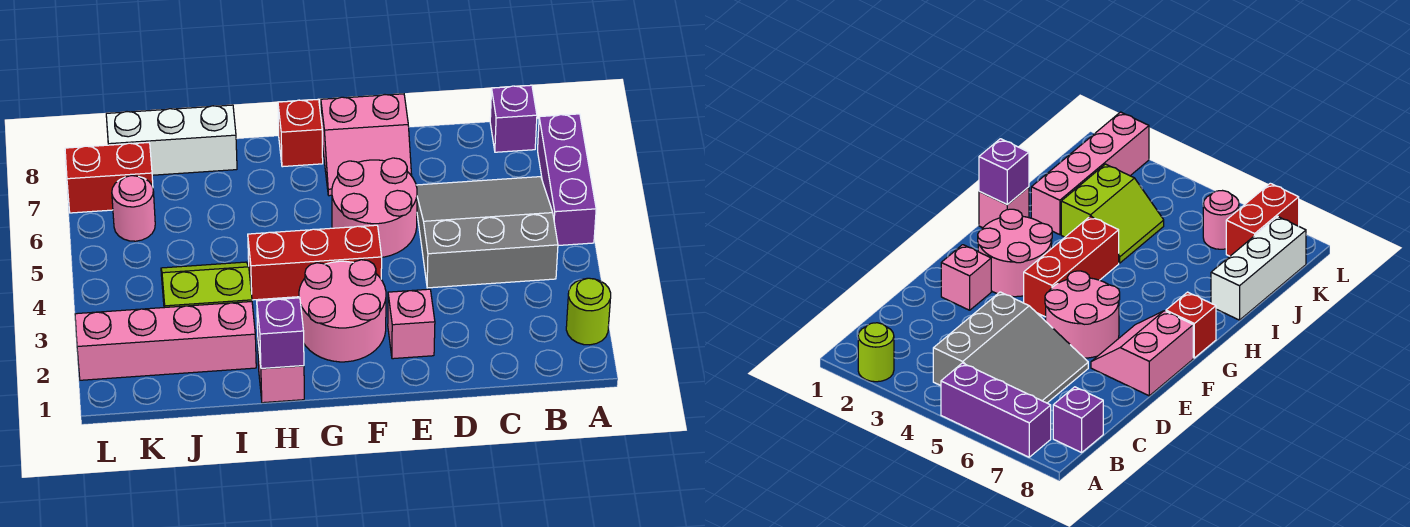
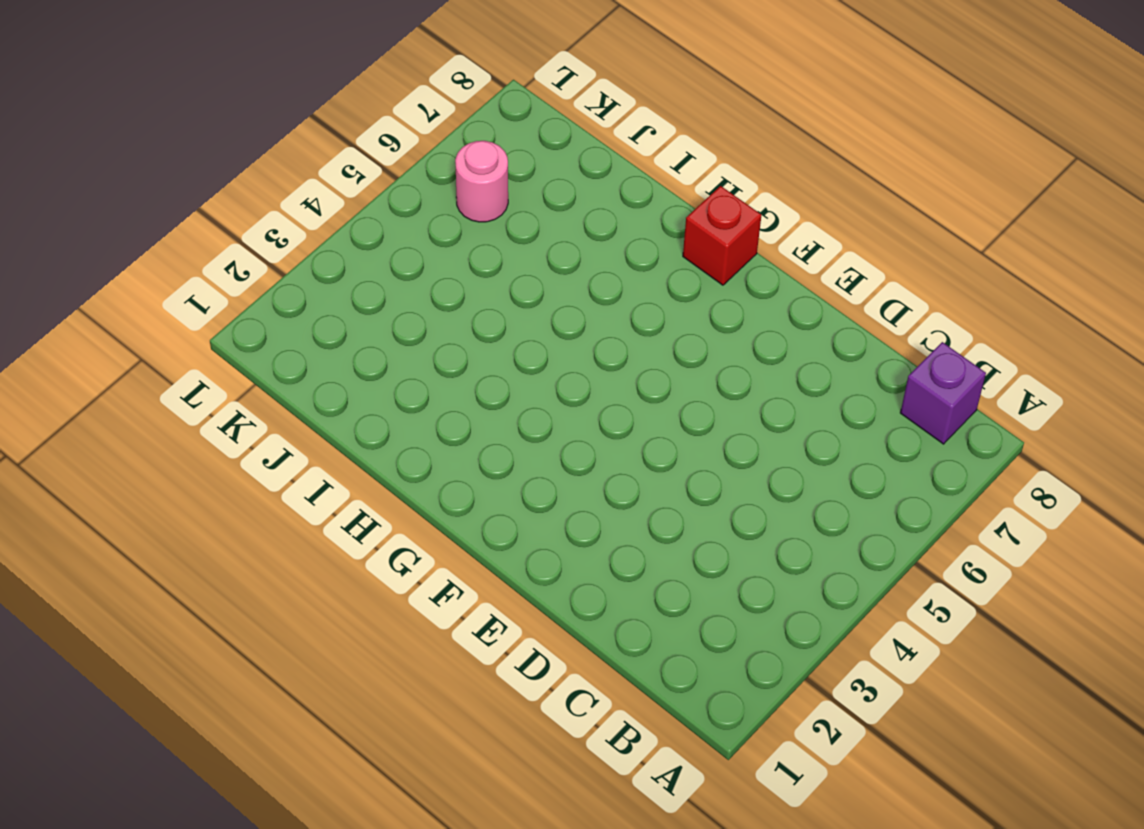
none -> lime 1x1 round brick [566,278,611,345]
none -> purple 1x3 brick [538,114,596,245]
none -> grey 3x3 slope [416,177,558,288]

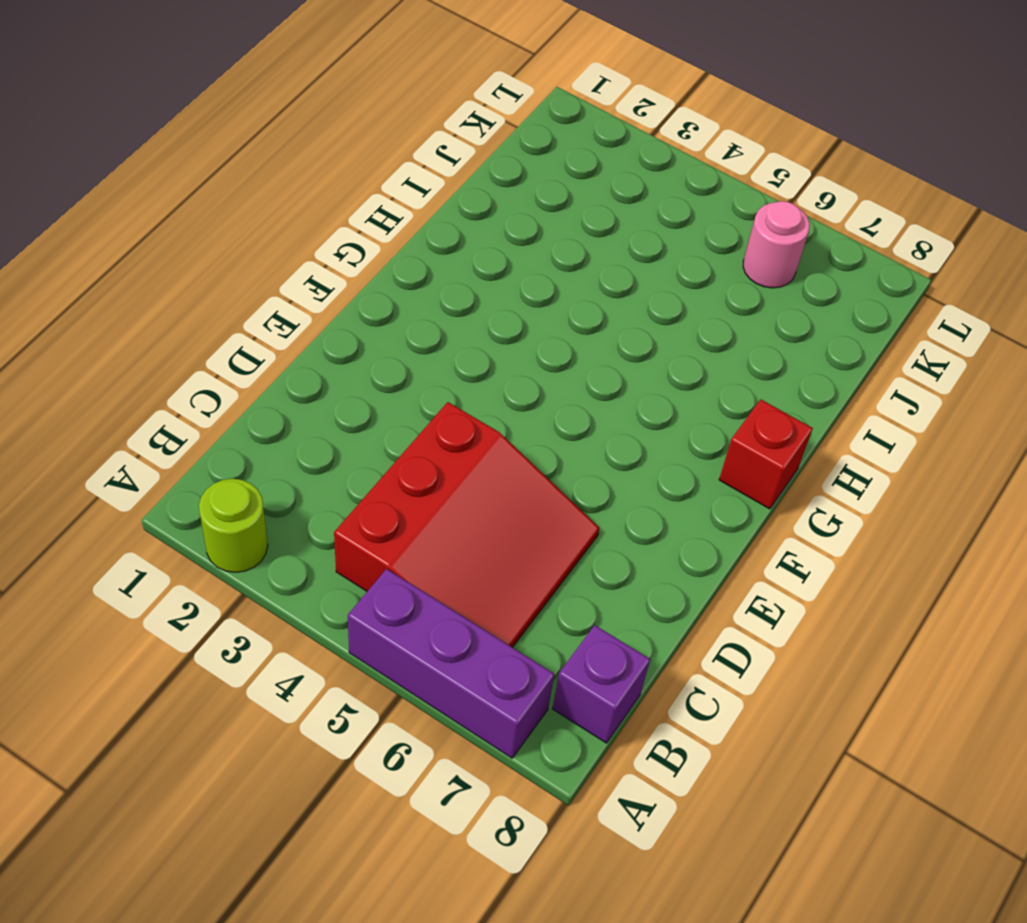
red 3x3 slope [334,402,599,647] -> grey 3x3 slope [416,177,558,288]
none -> pink 1x1 brick [388,289,435,359]
none -> pink 2x2 round brick [332,158,417,257]
none -> pink 2x2 slope [321,94,412,196]

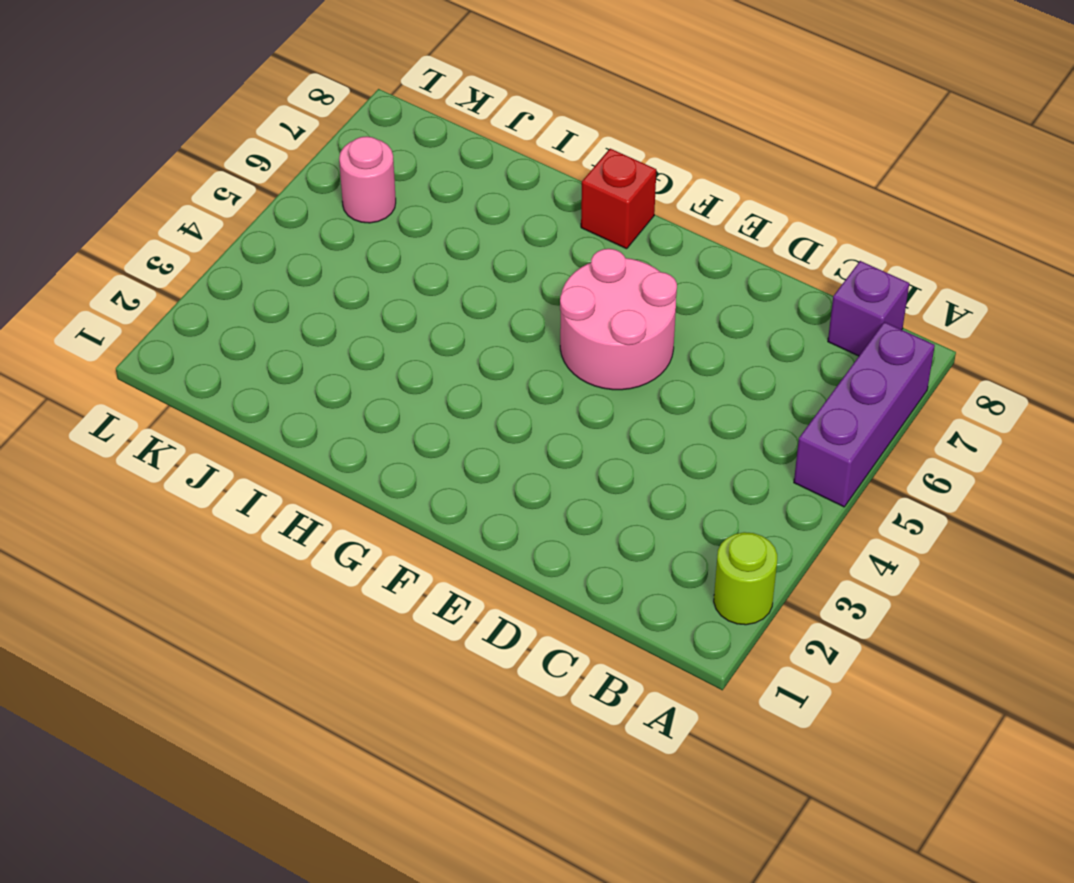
none -> grey 3x3 slope [416,177,558,288]
none -> pink 1x1 brick [388,289,435,359]
none -> pink 2x2 slope [321,94,412,196]

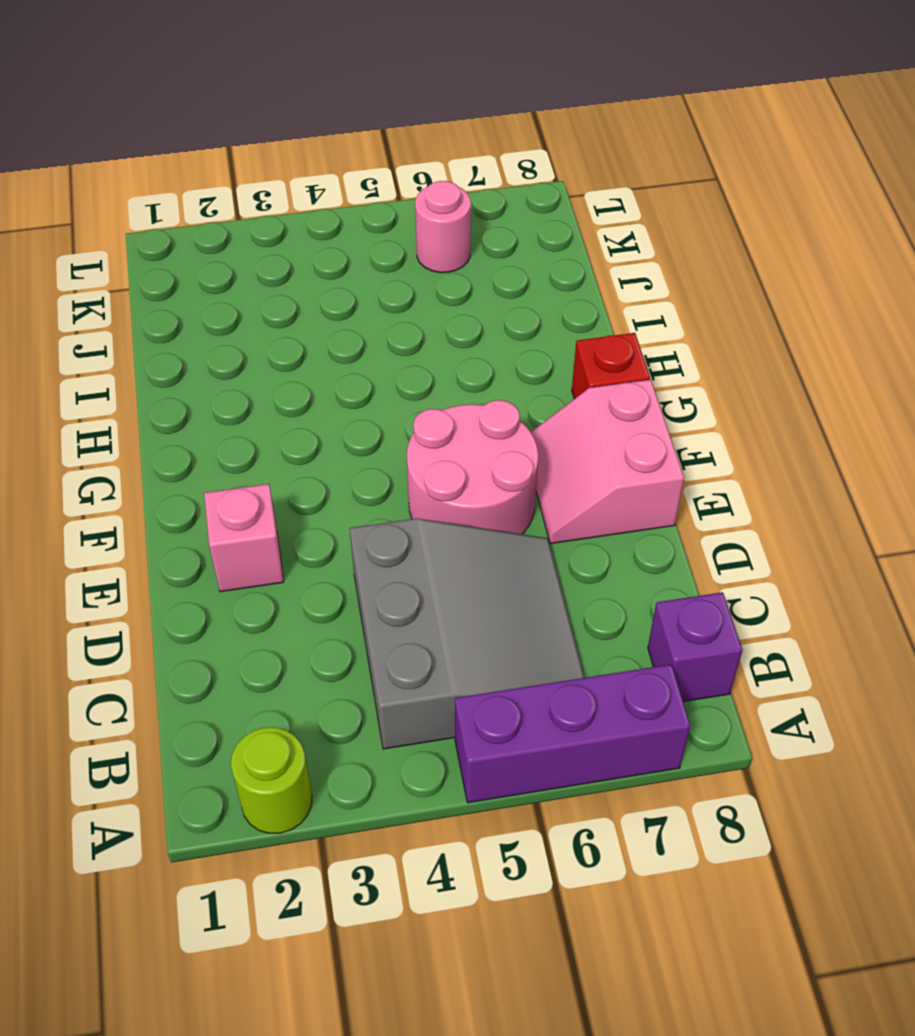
none -> pink 2x2 round brick [299,260,386,362]
none -> red 1x3 brick [248,225,382,300]
none -> pink 1x1 brick [258,344,304,403]

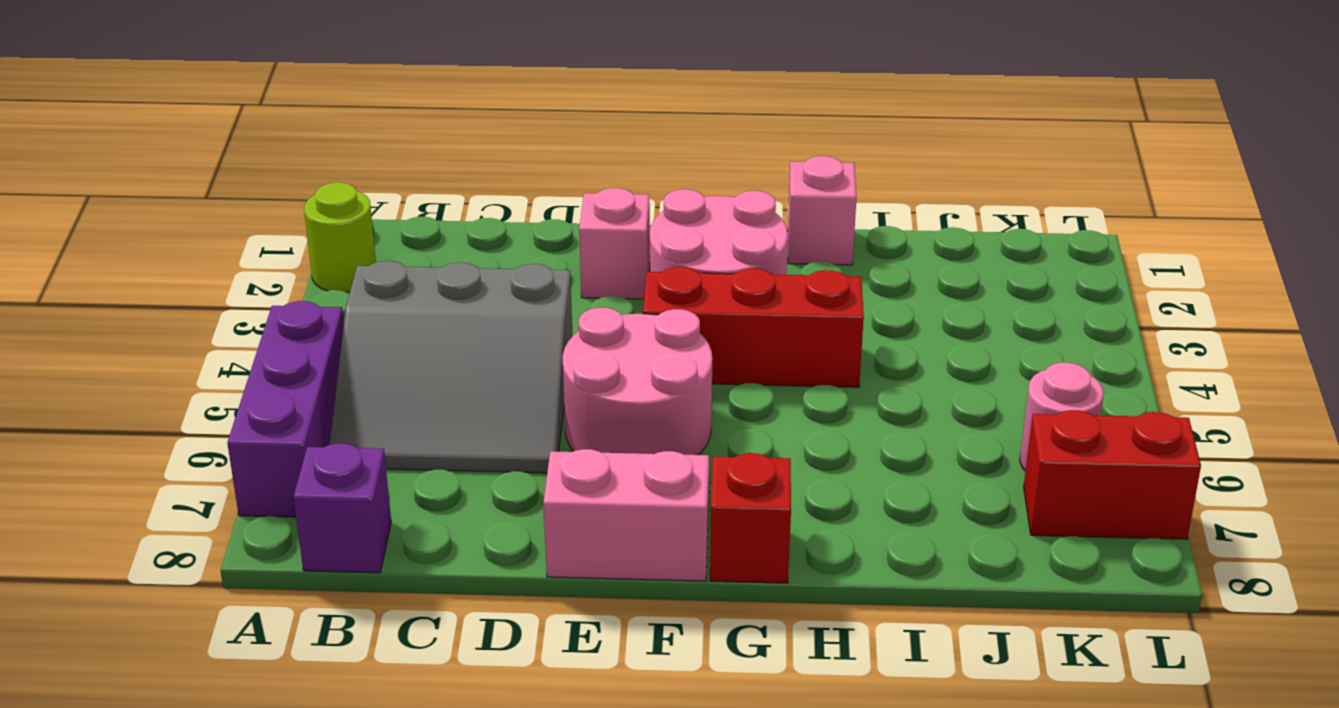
none -> pink 1x4 brick [75,302,256,380]
none -> lime 2x2 slope [161,262,252,308]
none -> white 1x3 brick [106,105,237,175]

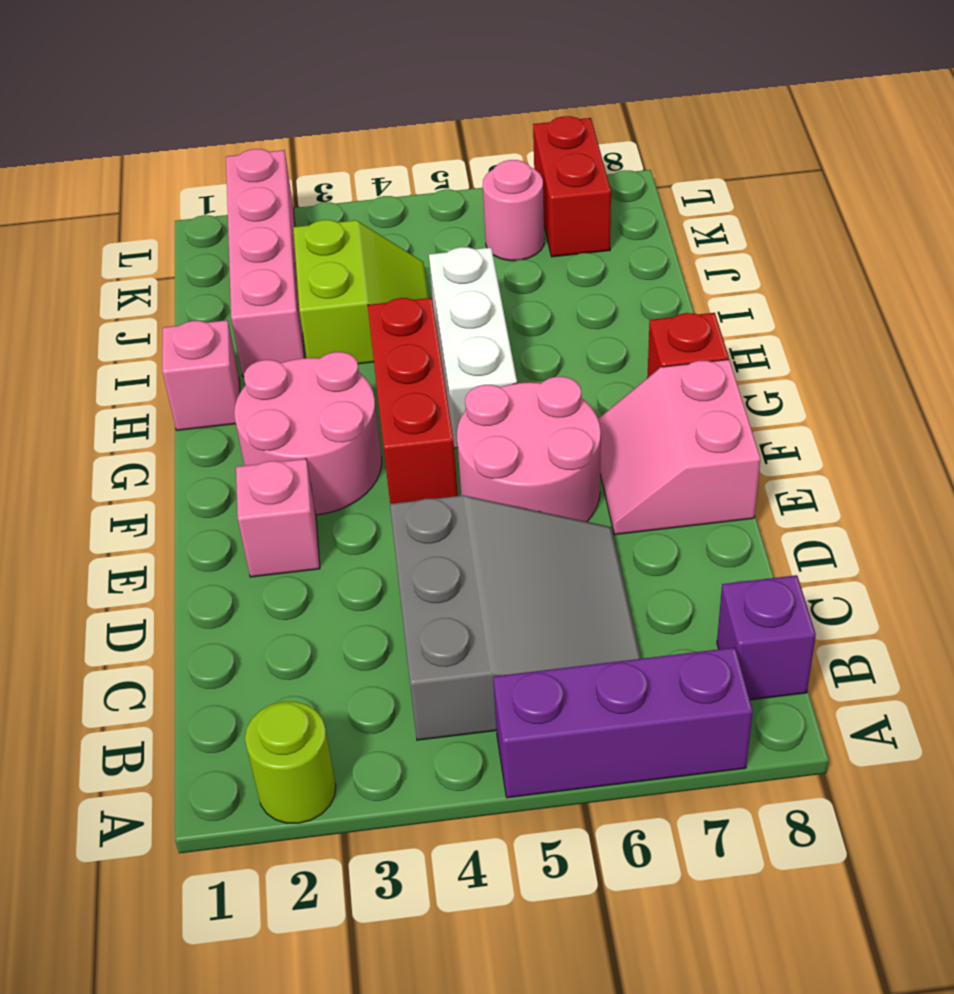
white 1x3 brick [429,247,517,448] -> white 1x3 brick moved to [106,105,237,175]
none -> purple 1x1 brick [257,298,304,369]

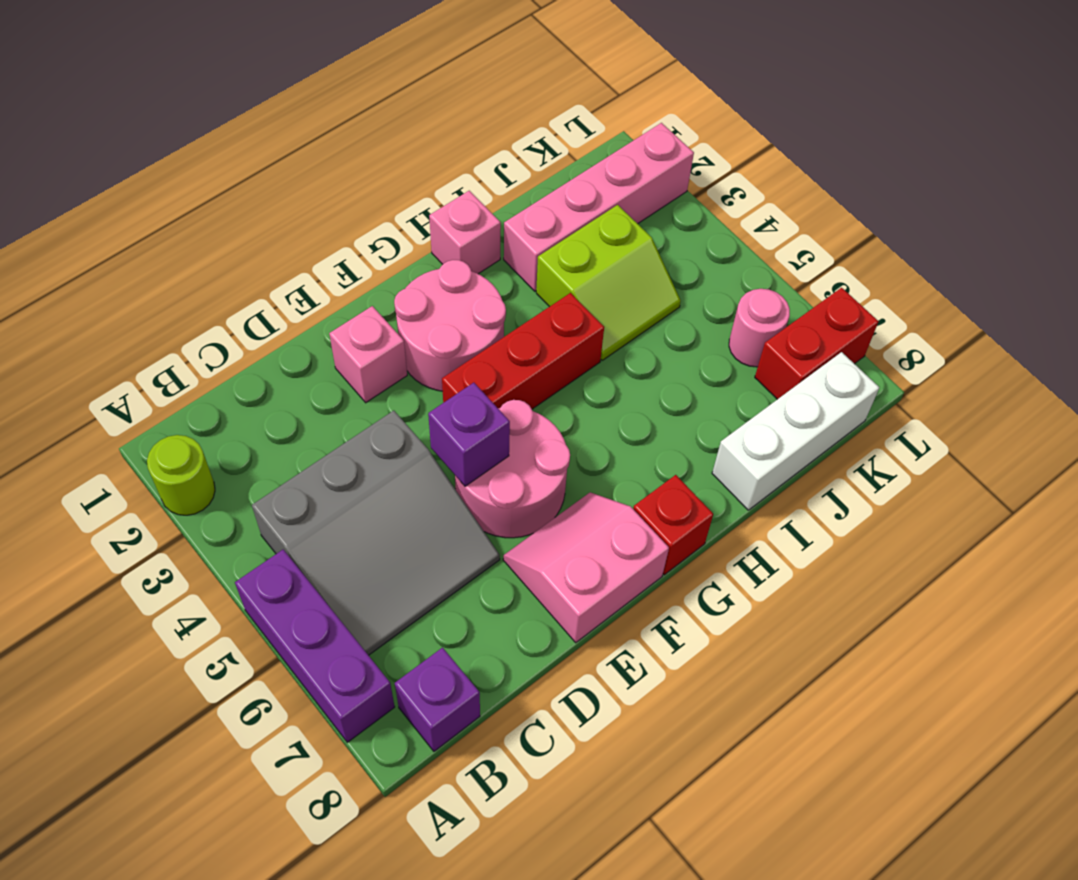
purple 1x1 brick [428,383,510,486] -> purple 1x1 brick moved to [257,298,304,369]

